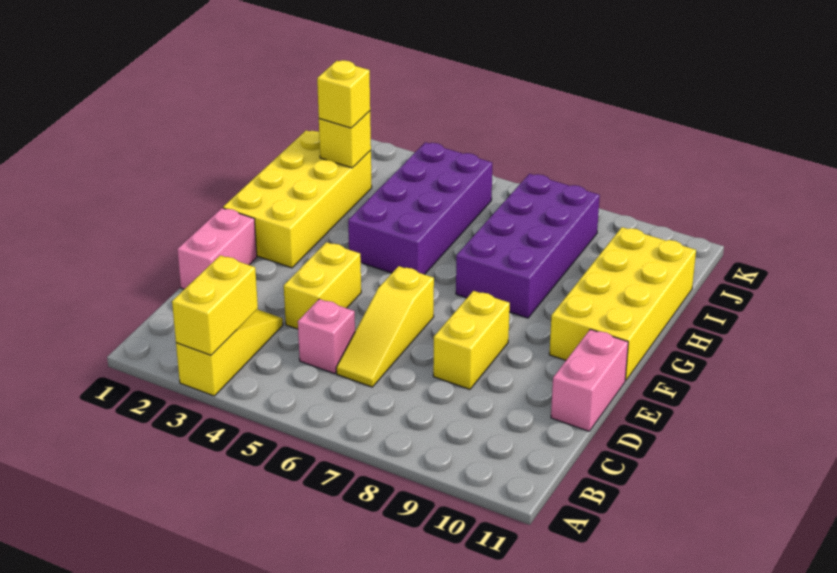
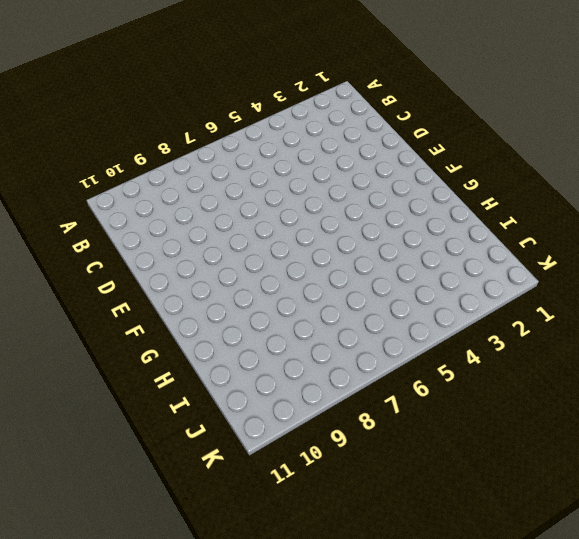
none -> yellow 1x3 slope [176,309,283,396]
none -> pink 1x1 brick [298,299,355,374]
none -> yellow 1x3 slope [336,266,434,387]

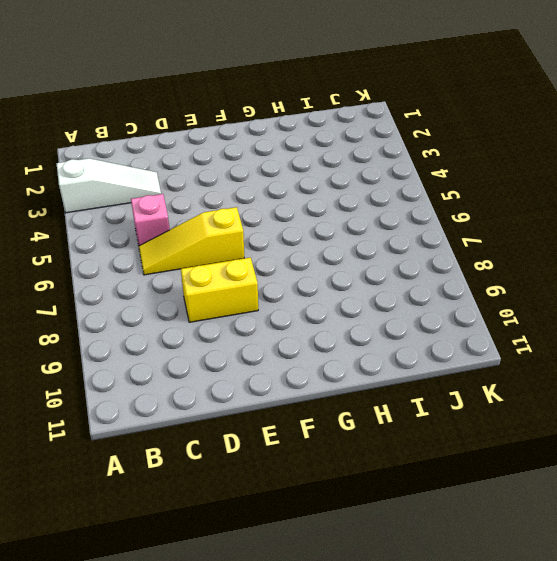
white 1x3 slope [56,158,161,213] -> yellow 1x3 slope [176,309,283,396]
none -> pink 1x2 brick [177,208,257,289]
none -> yellow 1x2 brick [284,242,361,329]
none -> pink 1x2 brick [551,329,628,431]

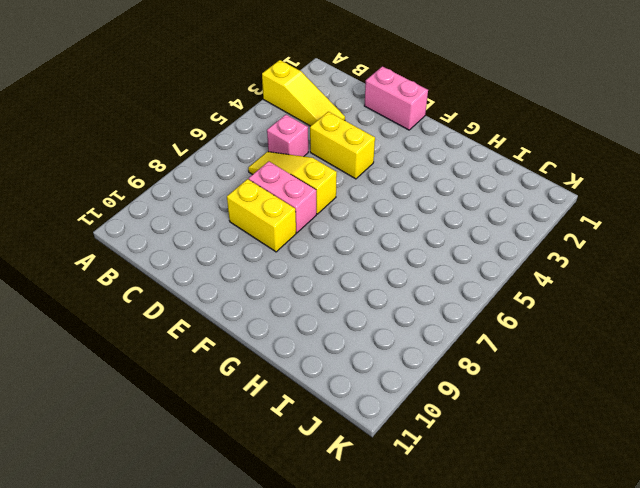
pink 1x2 brick [249,161,316,233] -> pink 1x2 brick moved to [551,329,628,431]
none -> yellow 2x4 brick [223,130,372,268]
none -> yellow 2x4 brick [549,227,696,381]
none -> purple 2x4 brick [348,142,492,275]

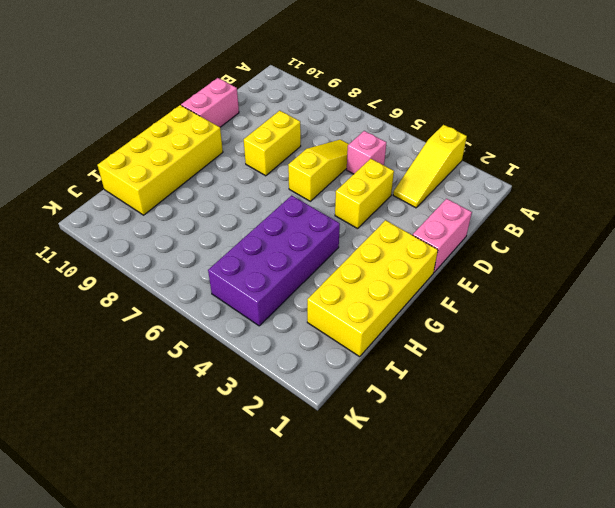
none -> purple 2x4 brick [456,174,600,318]
none -> yellow 1x2 brick [172,255,258,355]
none -> yellow 1x1 brick [319,111,371,168]

